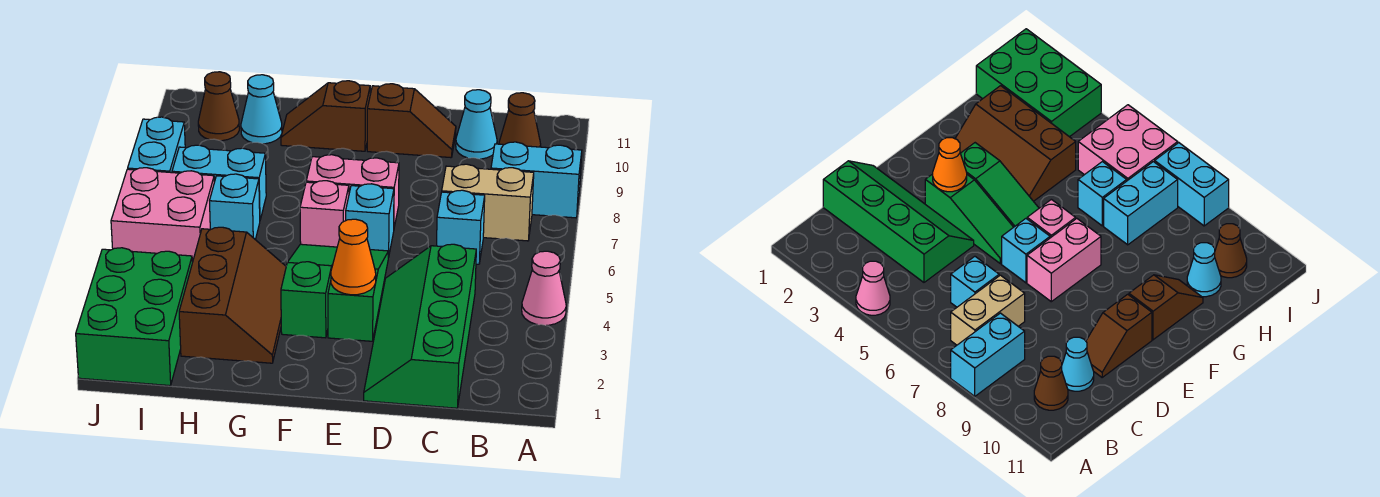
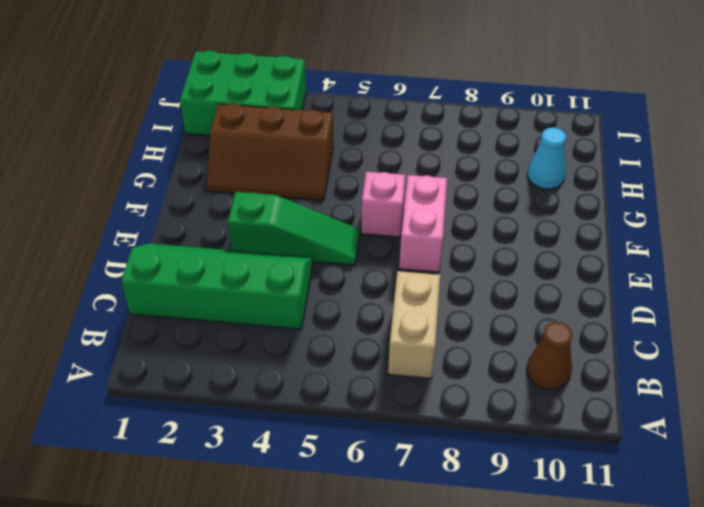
none -> pink 1x1 cone [522,251,566,325]
none -> cyan 1x2 brick [491,142,582,218]
none -> cyan 1x1 brick [437,190,485,264]

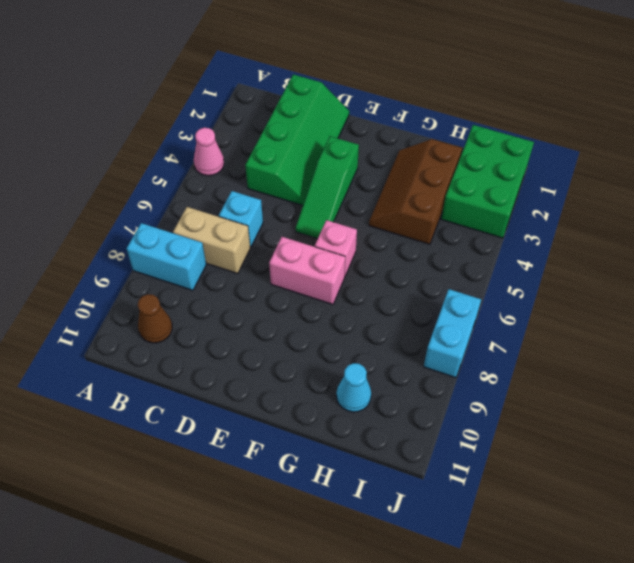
none -> cyan 1x1 cone [456,90,497,159]
none -> brown 1x2 slope [367,84,456,158]
none -> cyan 1x1 brick [346,184,394,257]

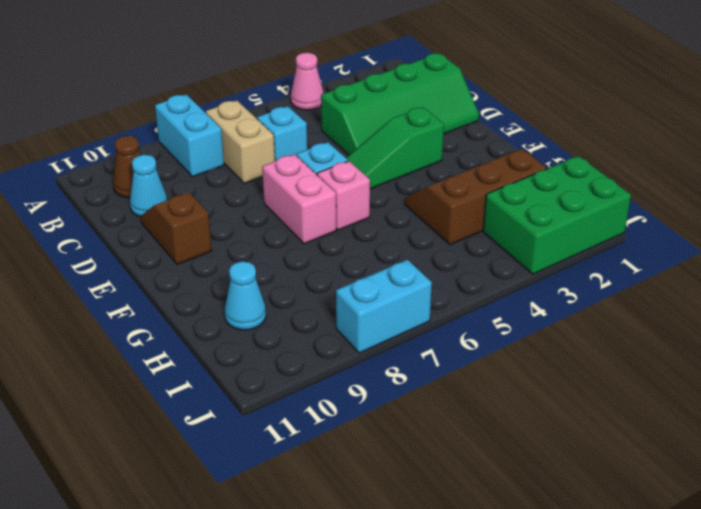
none -> green 1x3 slope [281,244,337,338]
none -> brown 1x2 slope [281,81,370,151]
none -> cyan 1x1 brick [210,174,260,240]

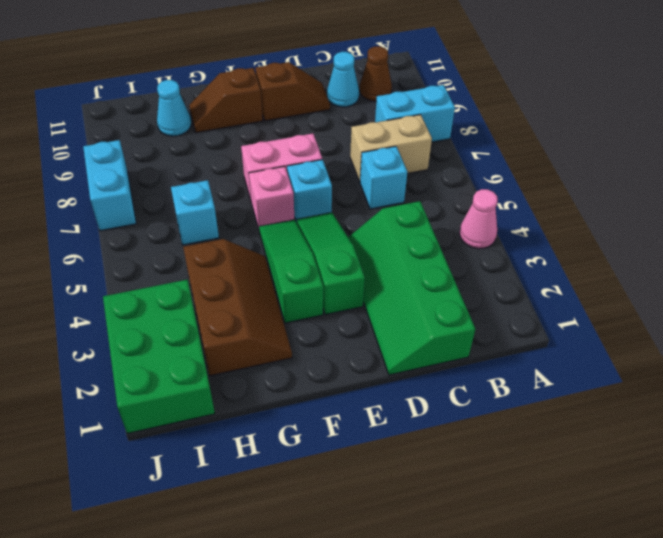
none -> cyan 1x2 brick [172,145,266,220]
none -> pink 2x2 brick [111,168,214,262]
none -> brown 1x1 cone [198,72,239,141]

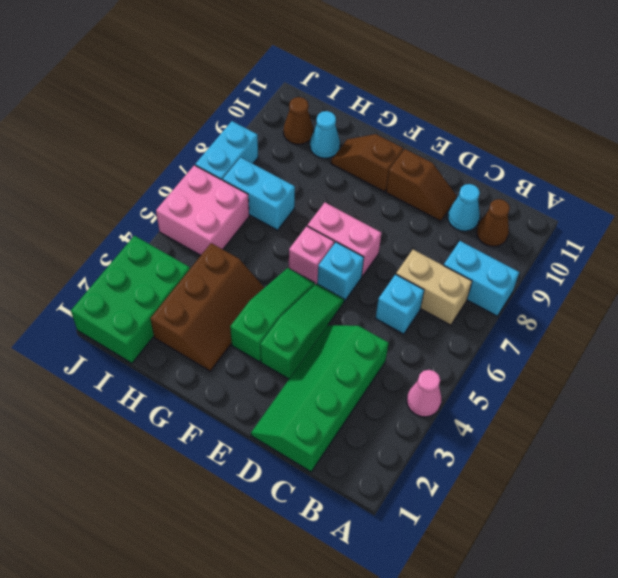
none -> cyan 1x1 brick [210,174,260,240]
none -> orange 1x1 cone [331,219,376,295]

